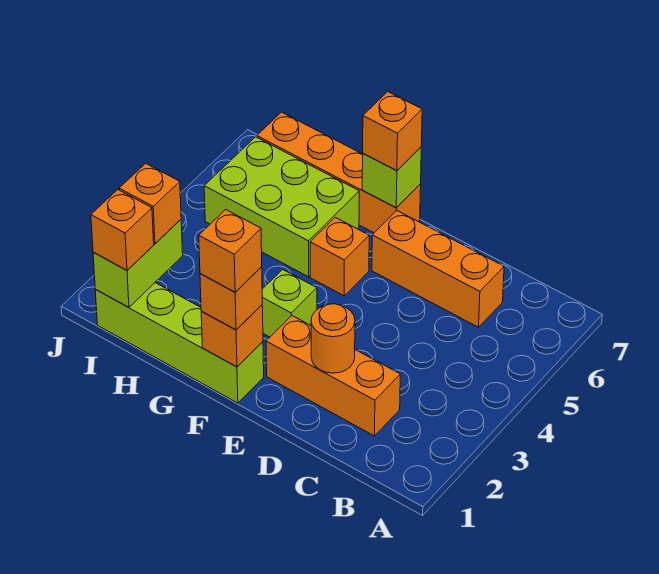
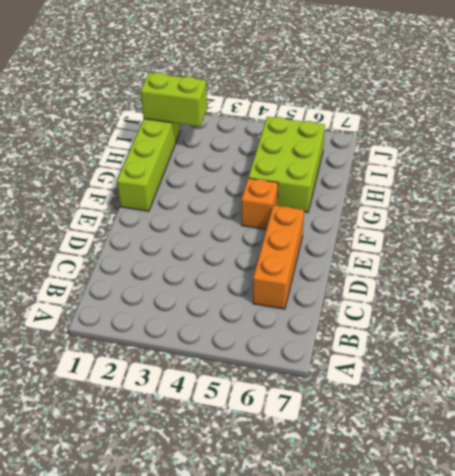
none -> orange 1x3 brick [266,316,400,436]
none -> lime 1x1 brick [262,269,317,337]
none -> orange 1x4 brick [257,112,421,233]

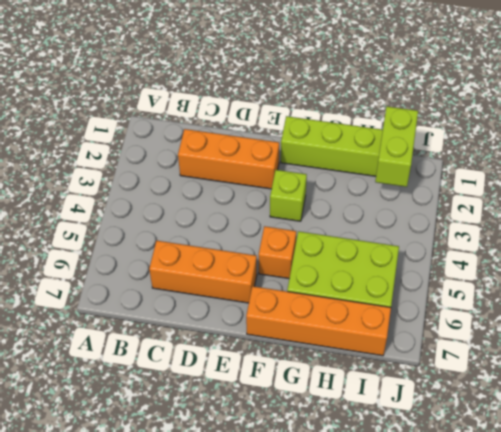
none -> orange 1x1 round brick [311,304,355,373]
none -> orange 1x1 brick [201,305,263,367]
none -> lime 1x1 brick [362,147,421,208]

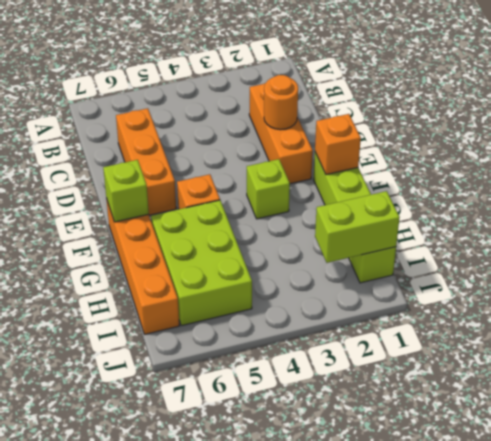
none -> orange 1x1 brick [200,267,262,330]
none -> orange 1x1 brick [363,92,422,171]
none -> orange 1x1 brick [91,190,154,270]

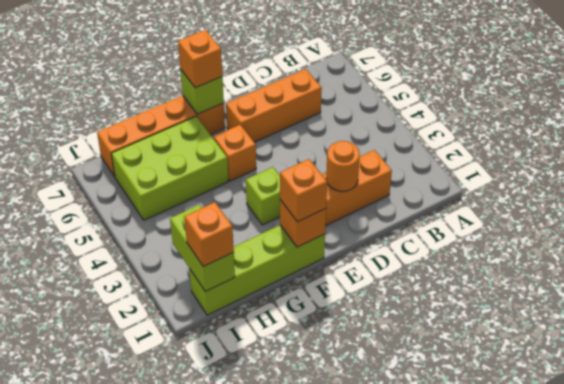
none -> orange 1x1 brick [119,163,181,244]
none -> orange 1x1 brick [199,210,262,292]

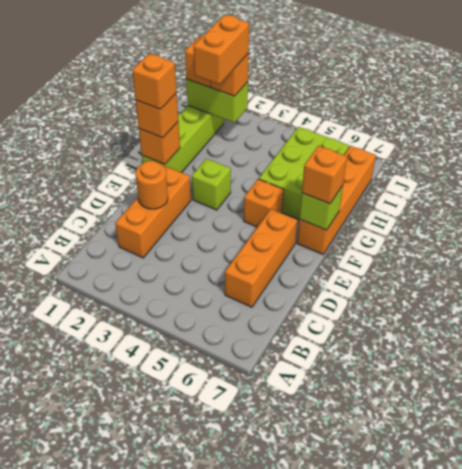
orange 1x2 brick [194,15,249,84] -> none

